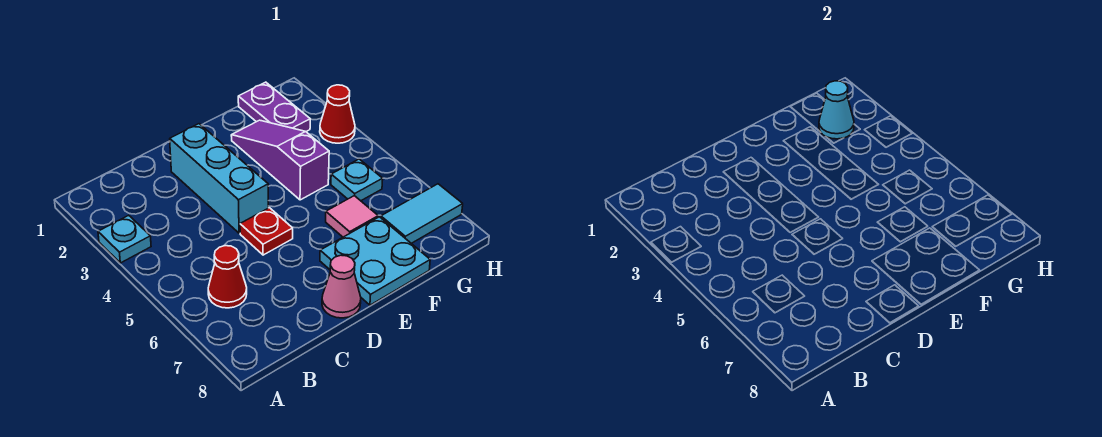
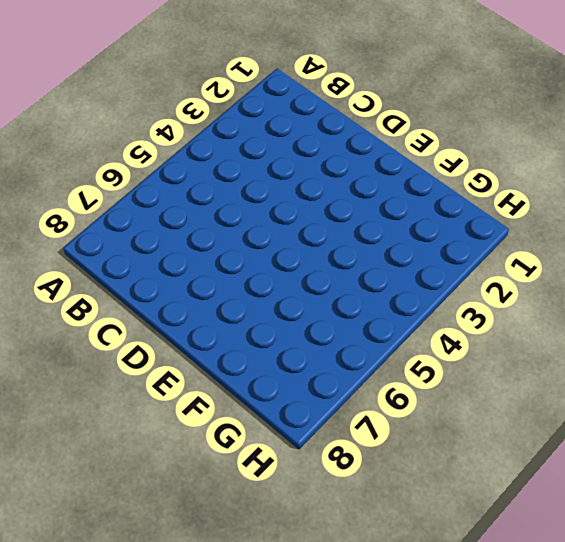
none -> cyan 1x1 plate [98,215,151,263]
none -> red 1x1 cone [208,246,247,308]
none -> cyan 1x3 brick [170,124,268,233]

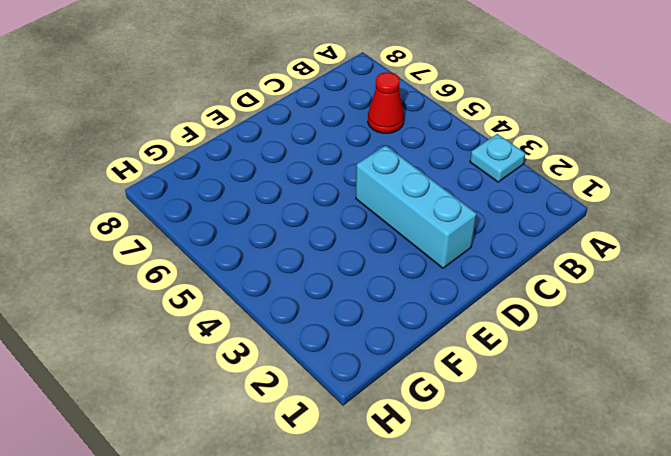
none -> red 1x1 plate [240,208,293,255]
none -> pink 1x1 cone [322,255,361,318]
none -> cyan 2x2 plate [320,217,430,305]

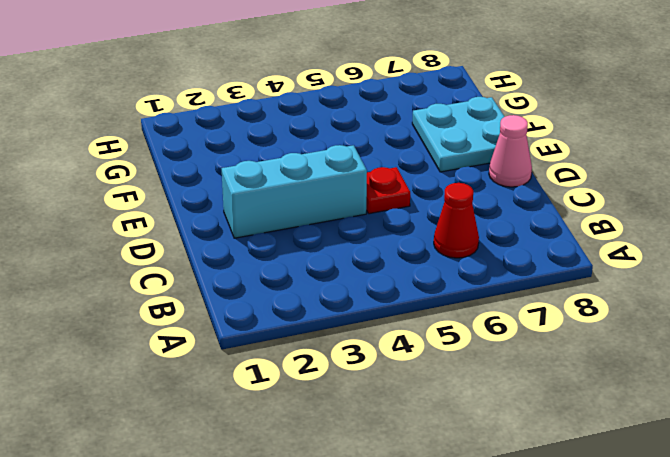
none -> cyan 1x1 plate [98,215,151,263]
none -> purple 1x3 slope [231,120,329,200]
none -> pink 1x1 tile [326,196,378,237]

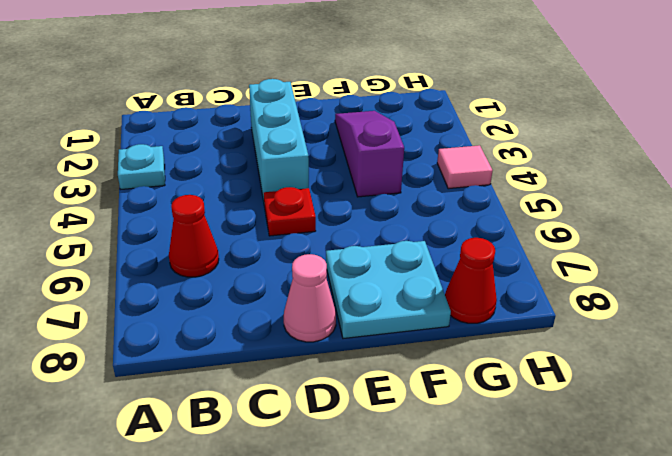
red 1x1 cone [445,238,497,323] -> red 1x1 cone moved to [320,85,355,143]
pink 1x1 tile [437,145,493,189] -> pink 1x1 tile moved to [326,196,378,237]
none -> purple 1x2 plate [238,82,310,132]
none -> cyan 1x1 plate [331,159,383,201]
none -> cyan 1x2 tile [381,184,463,243]

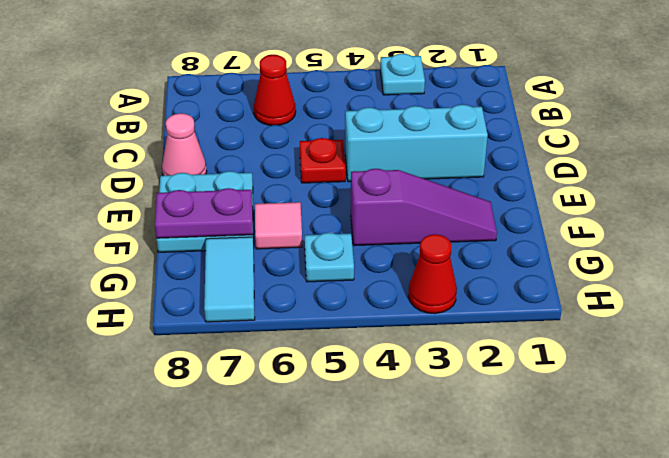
purple 1x2 plate [155,188,253,238] -> purple 1x2 plate moved to [238,82,310,132]
none -> cyan 1x1 cone [819,81,854,139]

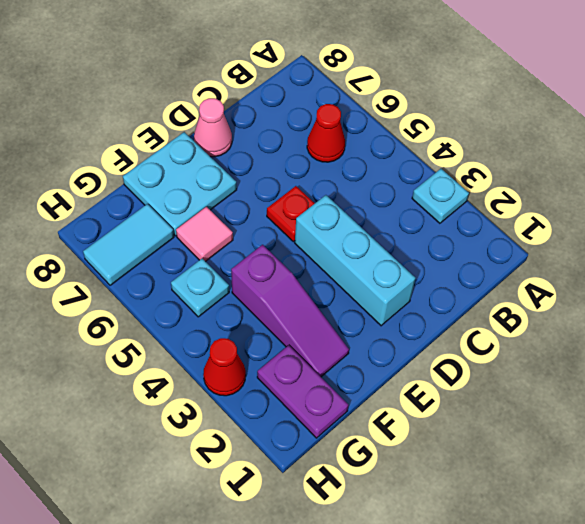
none -> cyan 1x1 cone [819,81,854,139]

